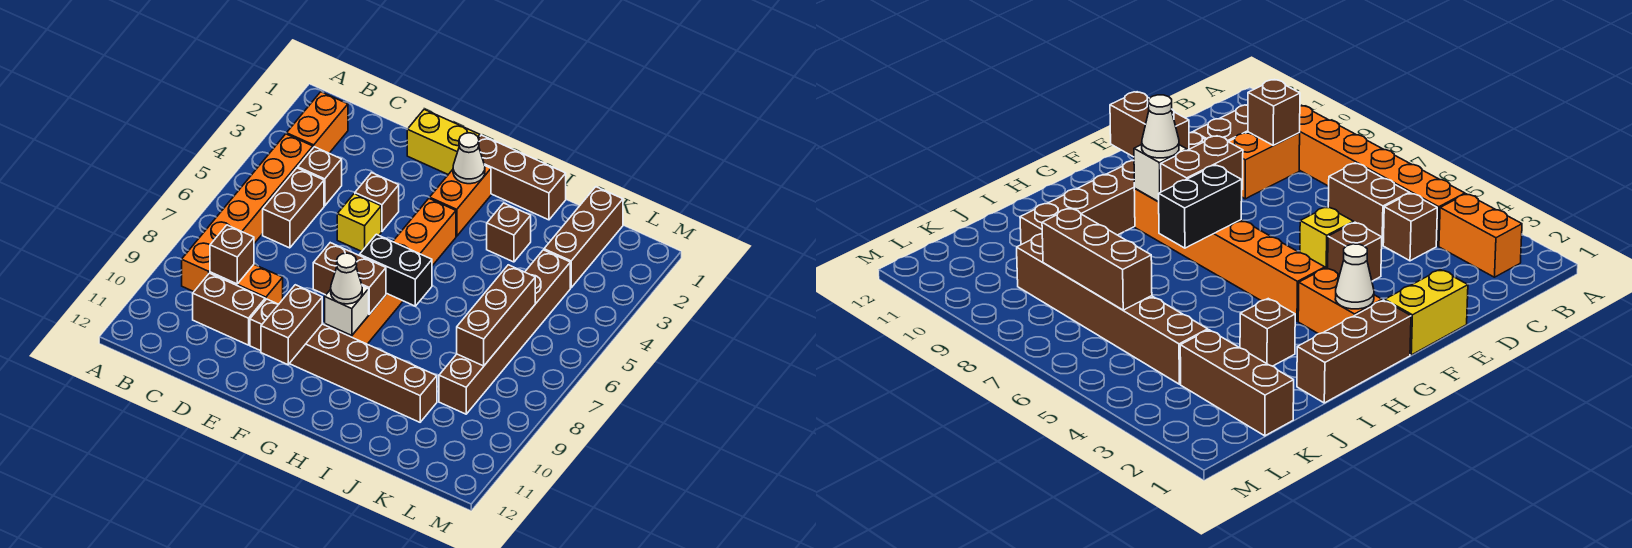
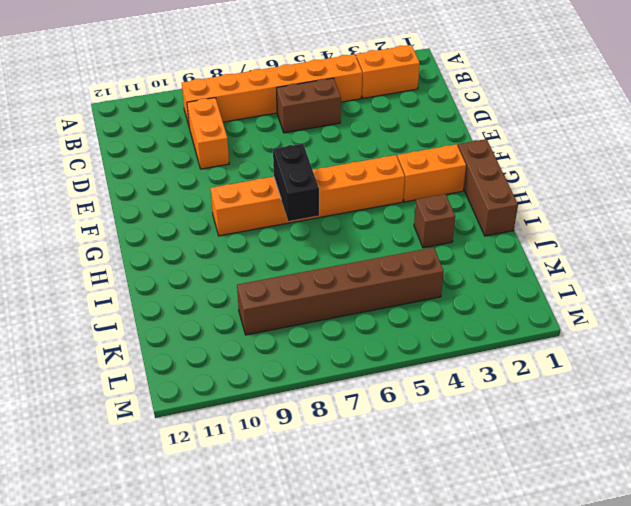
none -> brown 1x1 brick [298,147,342,206]
none -> brown 1x2 brick [193,273,265,345]
none -> yellow 1x2 brick [407,109,480,174]

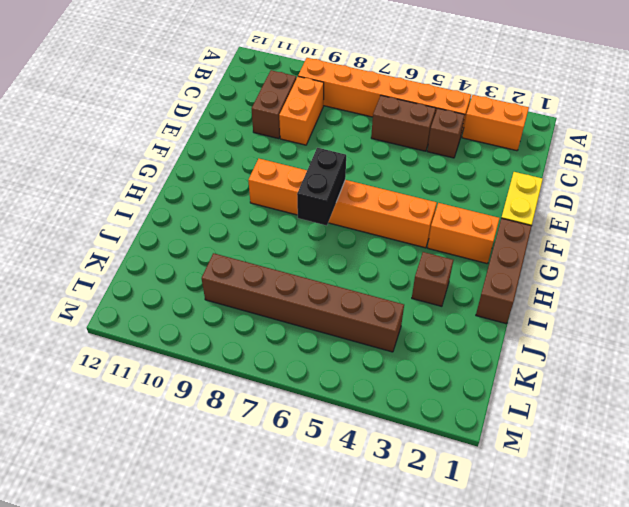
none -> brown 1x1 brick [355,173,399,231]
none -> yellow 1x1 brick [337,194,381,251]
none -> brown 1x6 brick [250,299,437,422]

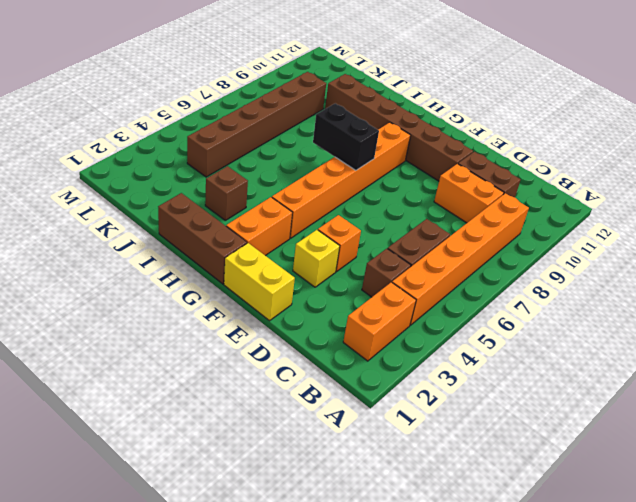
yellow 1x1 brick [293,230,340,287] -> yellow 1x1 brick moved to [337,194,381,251]
orange 1x1 brick [318,215,361,271] -> brown 1x1 brick [355,173,399,231]
none -> brown 1x3 brick [544,187,623,288]
none -> brown 1x1 brick [210,225,254,284]
none -> brown 1x2 brick [313,243,386,314]

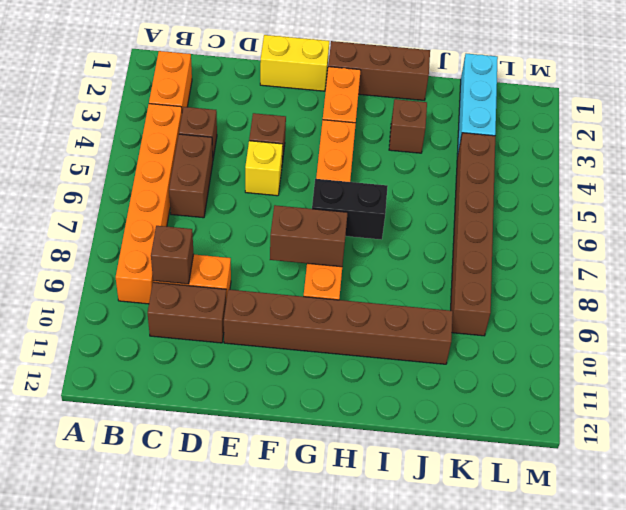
cyan 1x3 brick [457,54,498,155] -> brown 1x3 brick [544,187,623,288]
none -> brown 1x2 brick [261,285,322,365]
none -> white 1x1 cone [453,133,485,184]
none -> white 1x1 brick [325,286,369,336]

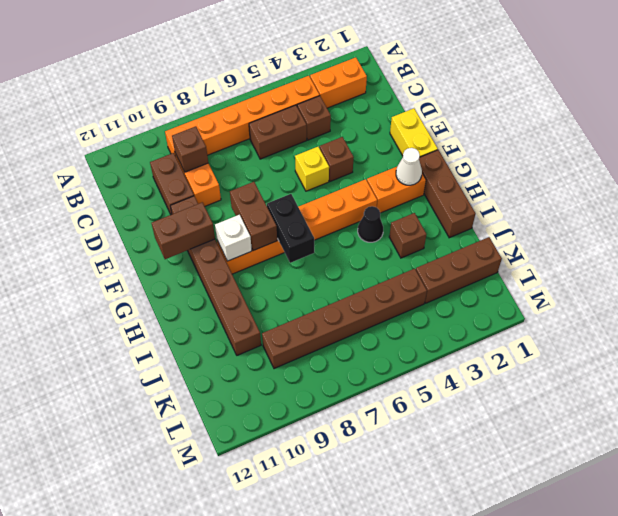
black 1x1 cone [358,206,383,242] -> none
none -> brown 1x3 brick [457,265,535,366]
none -> white 1x1 cone [331,253,362,304]

